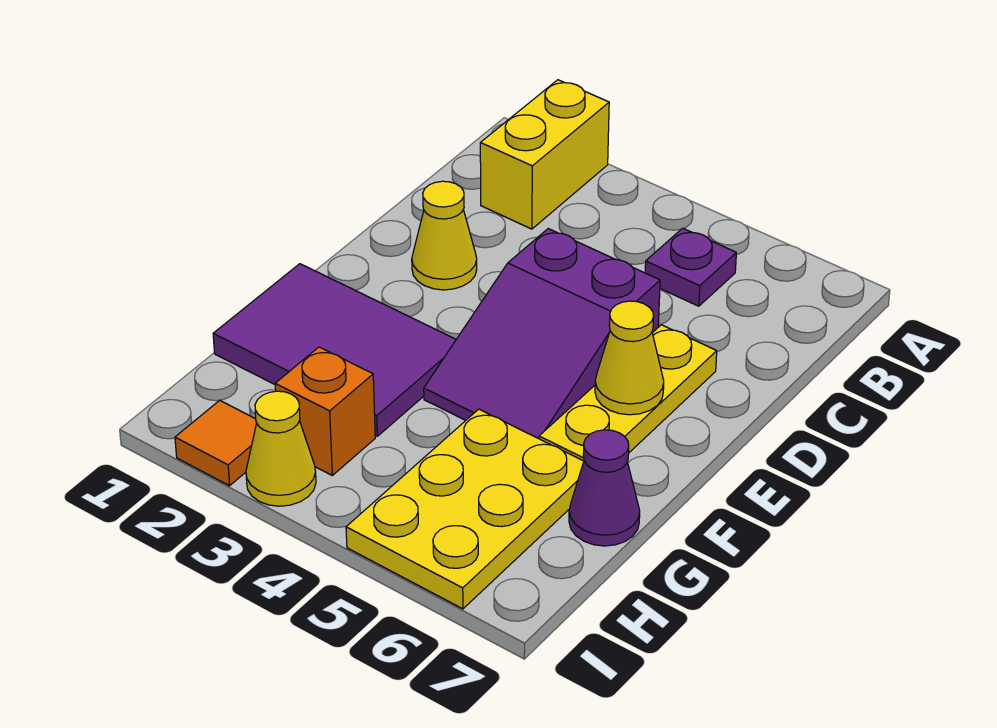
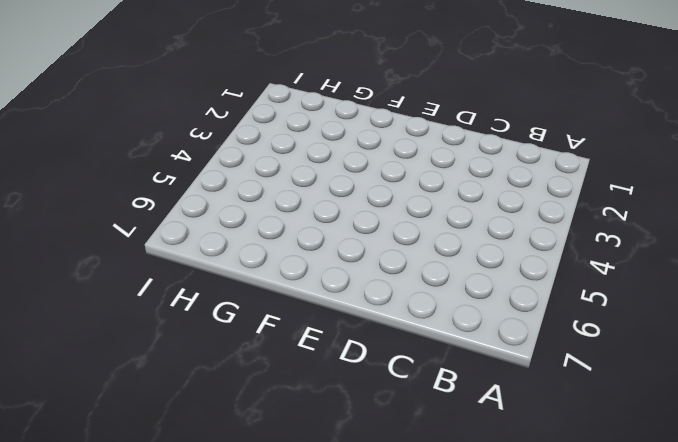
none -> yellow 1x2 brick [480,80,609,229]
none -> purple 1x1 plate [645,228,736,306]
none -> yellow 1x1 cone [412,181,477,290]

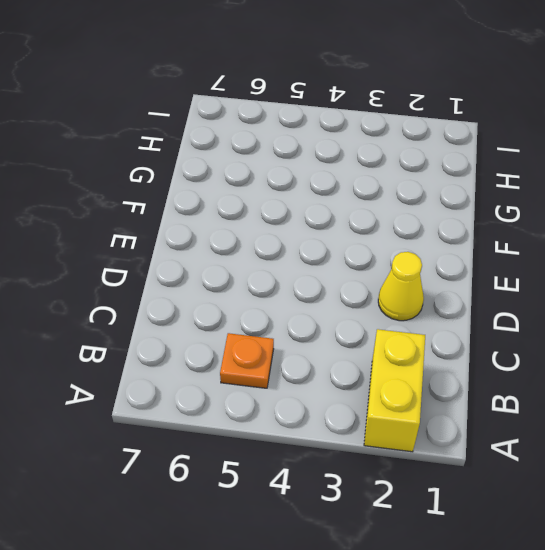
orange 1x1 plate [220,333,274,388] -> purple 1x1 plate [645,228,736,306]
none -> purple 2x3 slope [424,229,660,439]
none -> yellow 1x3 plate [539,325,717,461]
none -> purple 2x3 tile [213,264,456,436]

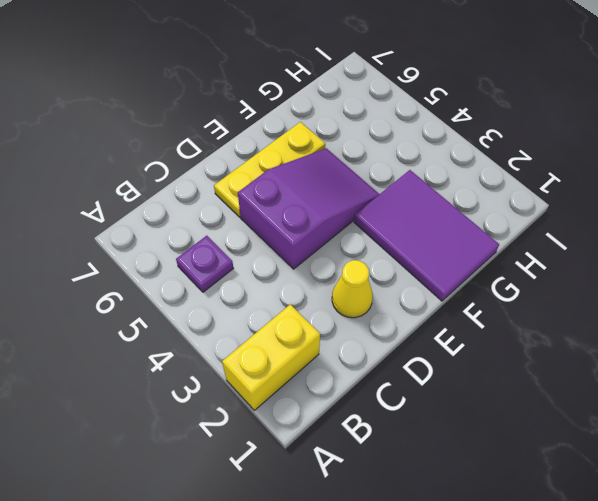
none -> yellow 2x3 plate [346,409,584,609]
none -> purple 1x1 cone [569,430,640,546]
none -> orange 1x1 brick [275,347,375,475]

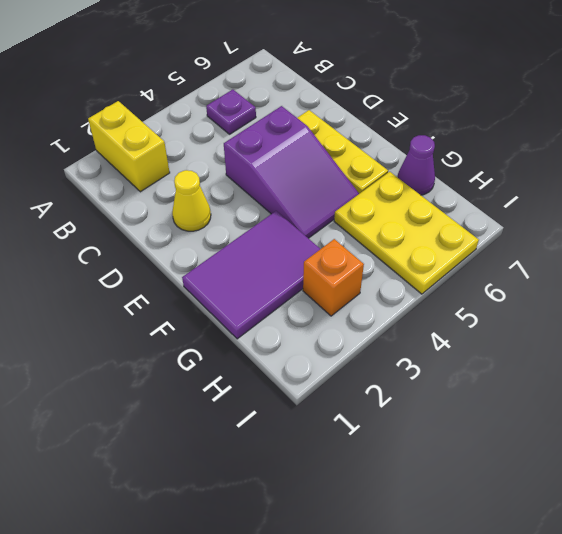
none -> orange 1x1 tile [175,400,257,486]
none -> yellow 1x1 cone [246,391,316,506]
none -> yellow 1x1 cone [595,301,664,415]

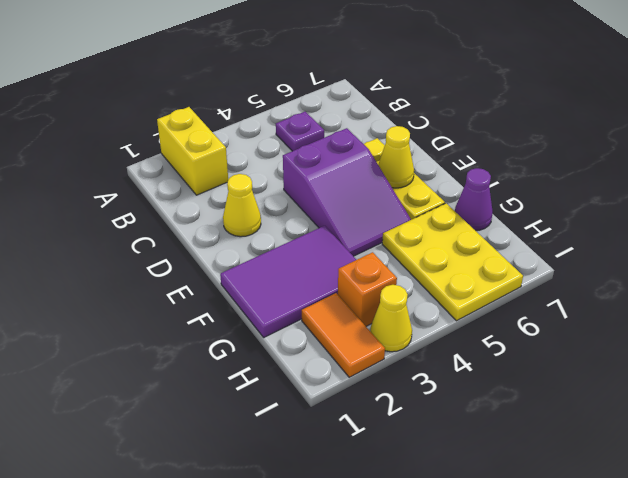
orange 1x2 tile [302,293,385,377] -> orange 1x1 tile [175,400,257,486]

